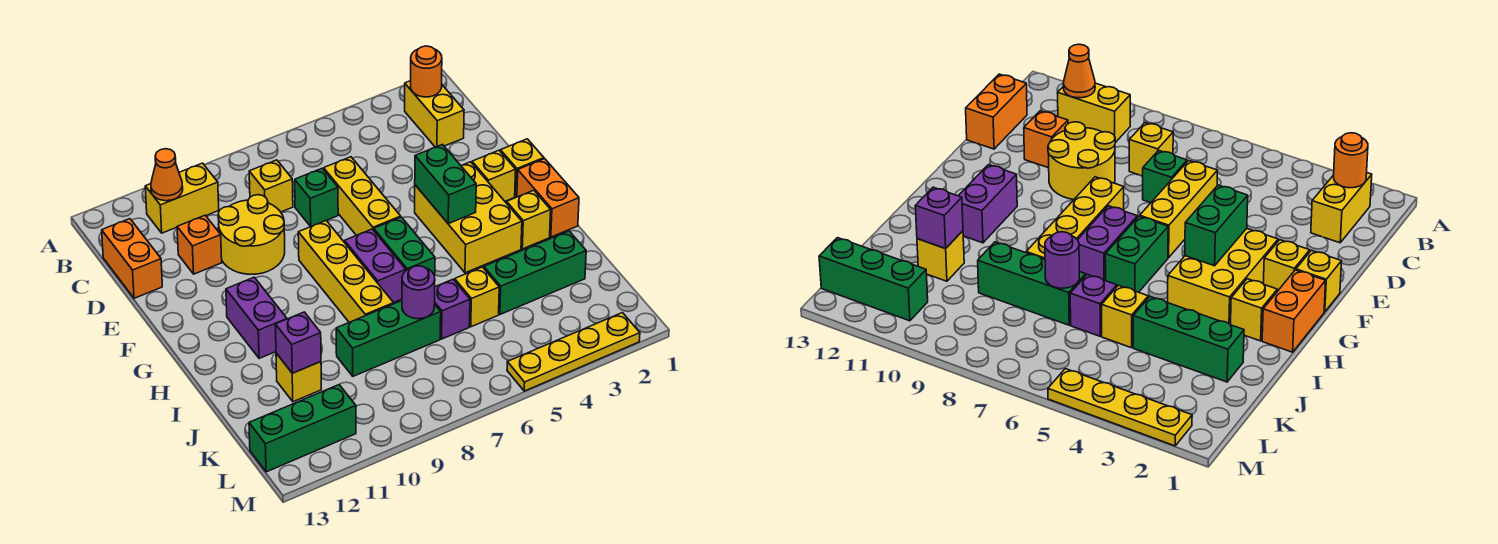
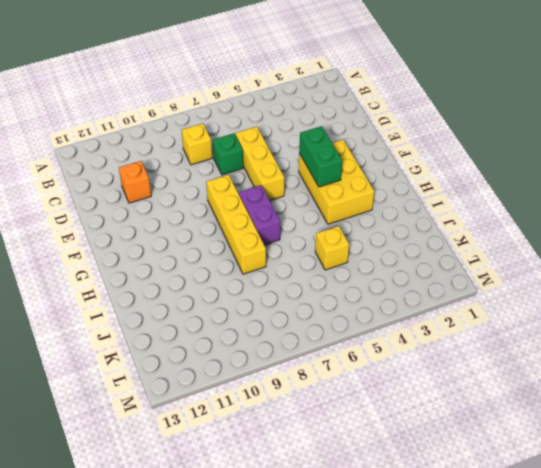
none -> yellow 1x2 brick [405,81,464,147]
none -> yellow 1x2 brick [145,163,219,233]
none -> orange 1x2 brick [102,219,162,298]

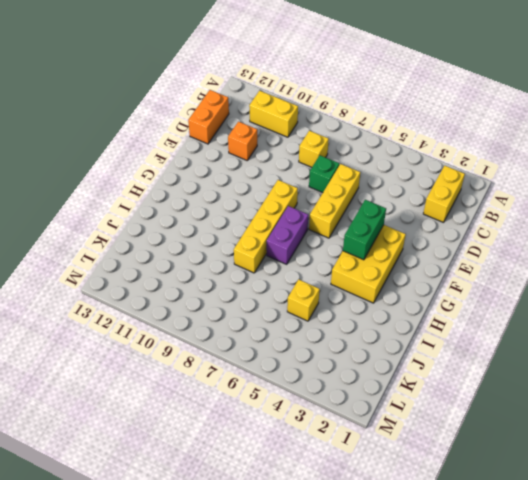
none -> yellow 2x2 round brick [218,195,285,274]
none -> yellow 1x1 brick [500,139,544,197]
none -> yellow 1x1 brick [472,150,516,201]

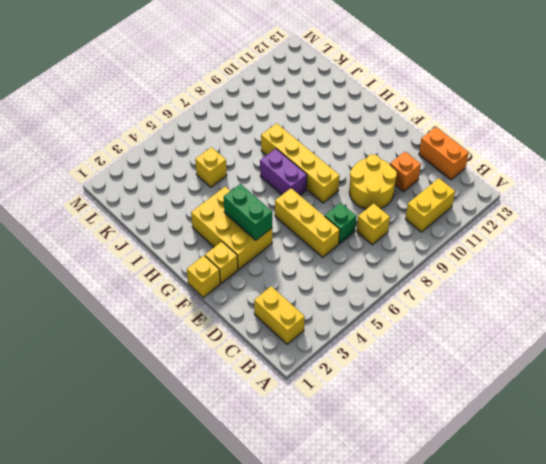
none -> orange 1x2 brick [517,159,579,237]
none -> green 1x2 brick [374,217,435,276]
none -> purple 1x2 brick [226,277,287,358]

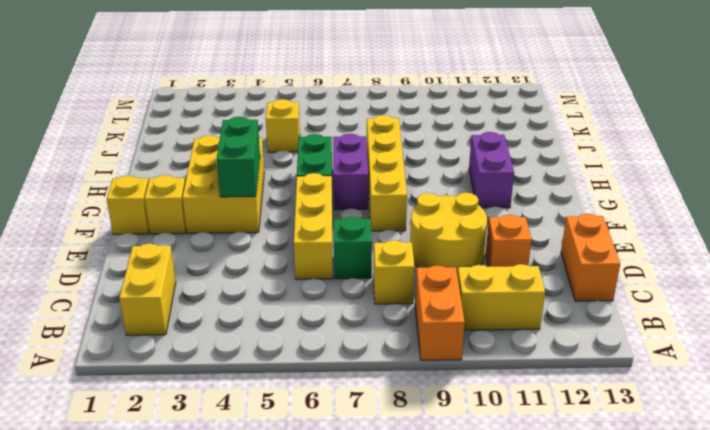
orange 1x2 brick [415,265,465,360] -> orange 1x2 brick moved to [517,159,579,237]
none -> yellow 1x1 brick [507,190,551,249]
none -> green 1x3 brick [484,231,586,314]
none -> purple 1x1 brick [435,279,470,339]

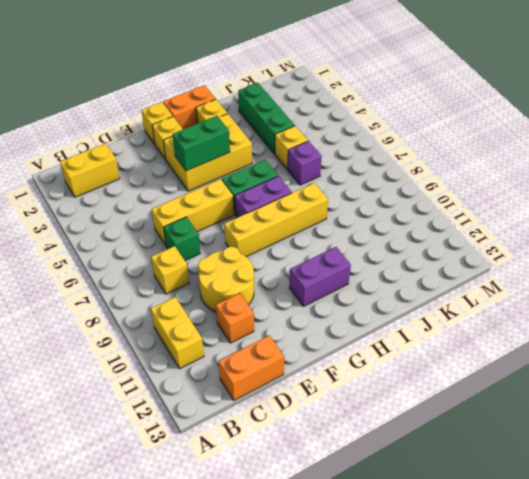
none -> green 1x3 brick [336,301,441,376]
none -> yellow 1x1 brick [276,353,321,402]
none -> green 1x3 brick [249,385,356,472]

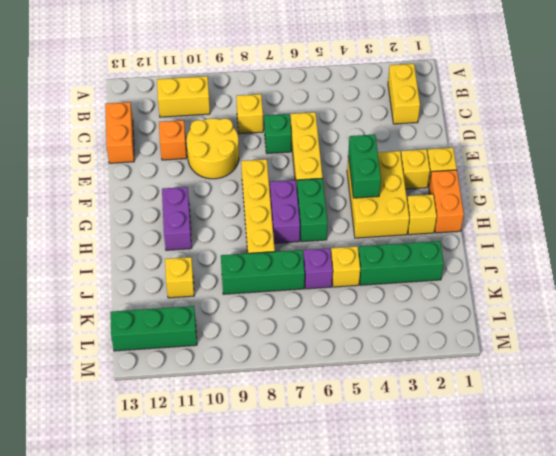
none -> yellow 1x4 plate [507,313,640,391]
none -> orange 1x1 round brick [411,46,442,97]
none -> orange 1x1 cone [151,149,183,201]

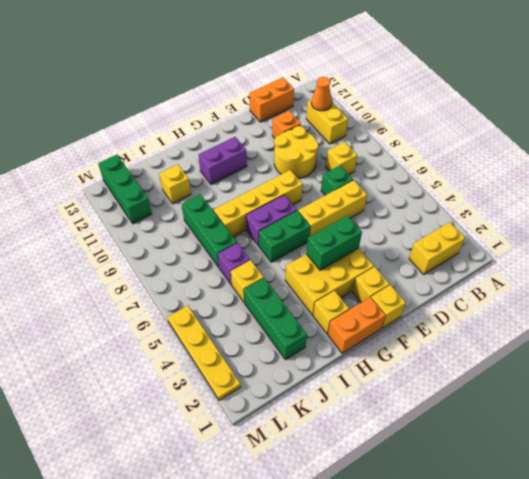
none -> orange 1x1 round brick [411,46,442,97]
none -> purple 1x1 round brick [402,266,435,319]
none -> purple 1x1 brick [275,312,321,373]

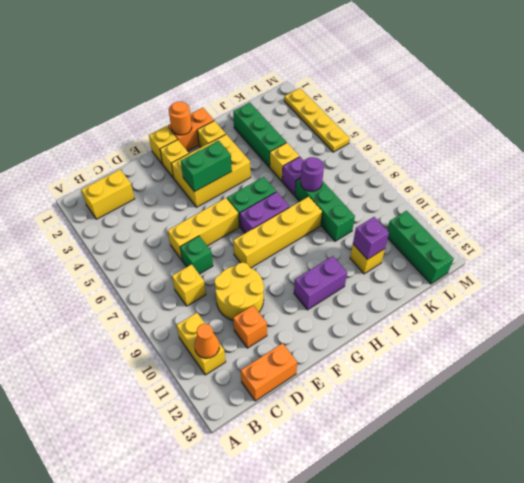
orange 1x1 round brick [169,101,192,135] -> orange 1x1 round brick moved to [411,46,442,97]

